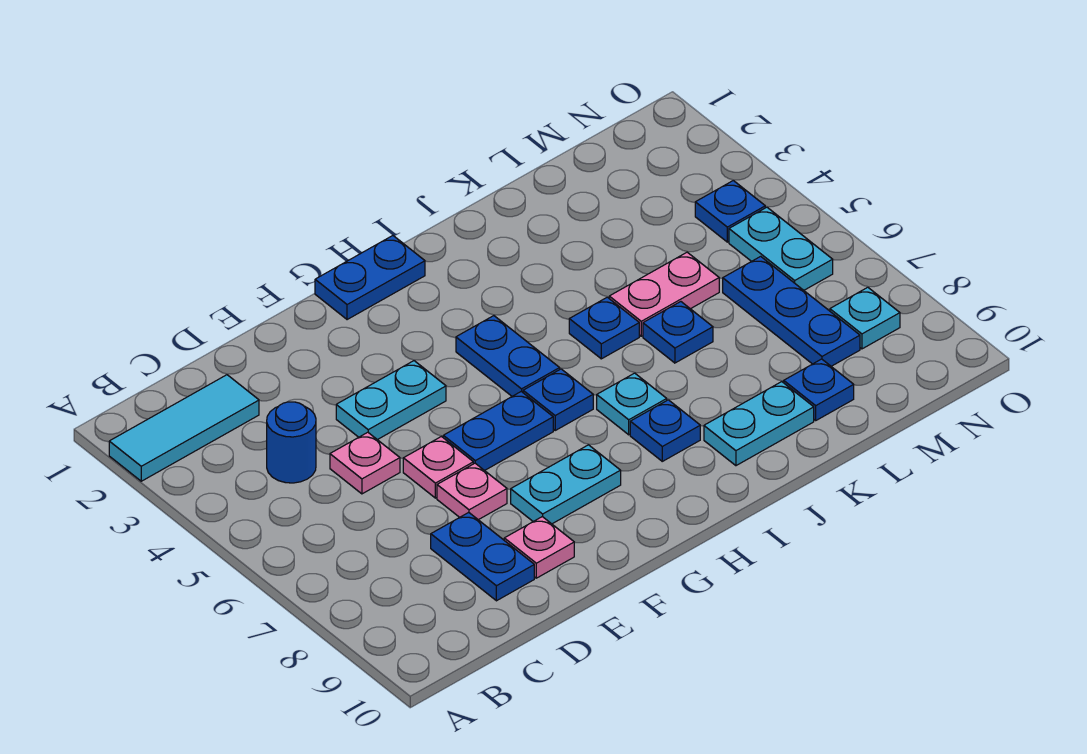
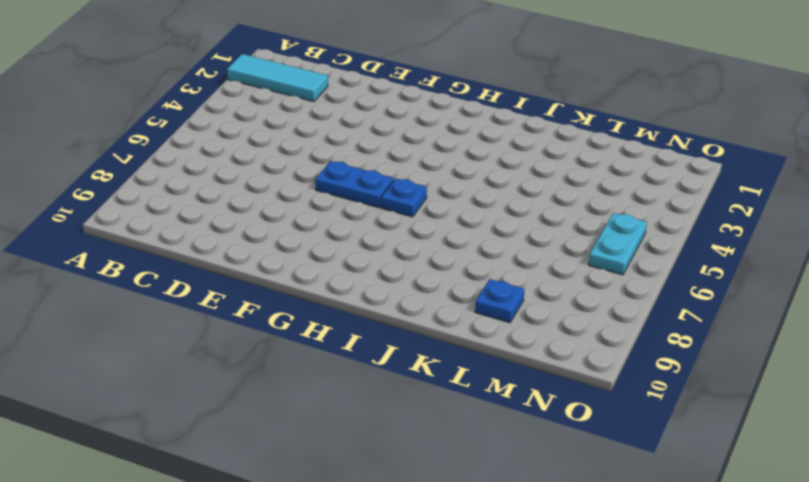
none -> blue 1x1 round brick [267,402,316,483]
none -> pink 1x1 plate [330,432,400,494]
none -> blue 1x2 plate [431,512,534,601]

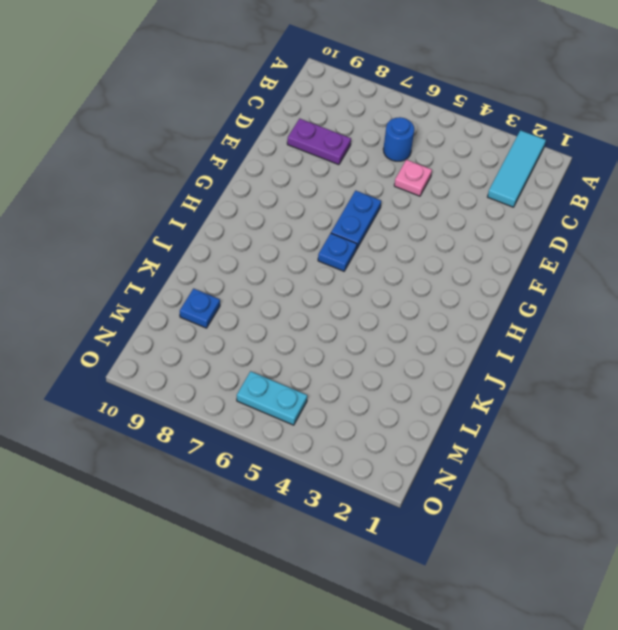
blue 1x1 round brick [383,117,414,161] -> blue 1x1 round brick moved to [267,402,316,483]
purple 1x2 plate [287,118,351,165] -> blue 1x2 plate [431,512,534,601]
none -> cyan 1x2 plate [336,361,446,440]
none -> pink 1x1 plate [403,437,473,498]
none -> pink 1x1 plate [437,463,507,520]

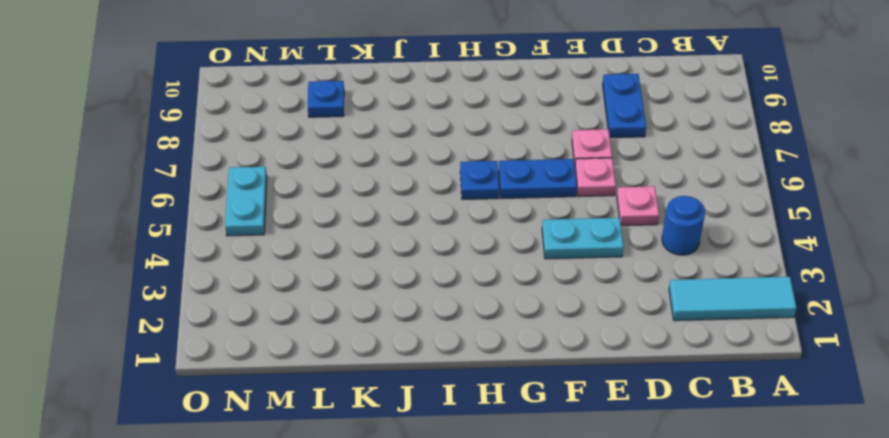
none -> pink 1x1 plate [504,517,574,578]
none -> cyan 1x2 plate [511,445,621,524]
none -> blue 1x2 plate [315,236,425,320]

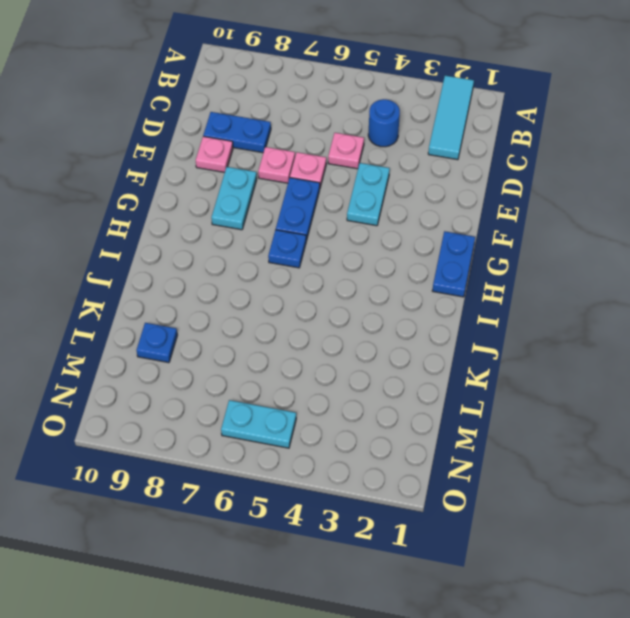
none -> blue 1x2 plate [456,316,560,396]
none -> cyan 1x1 plate [597,373,667,435]
none -> blue 1x1 plate [630,400,700,461]

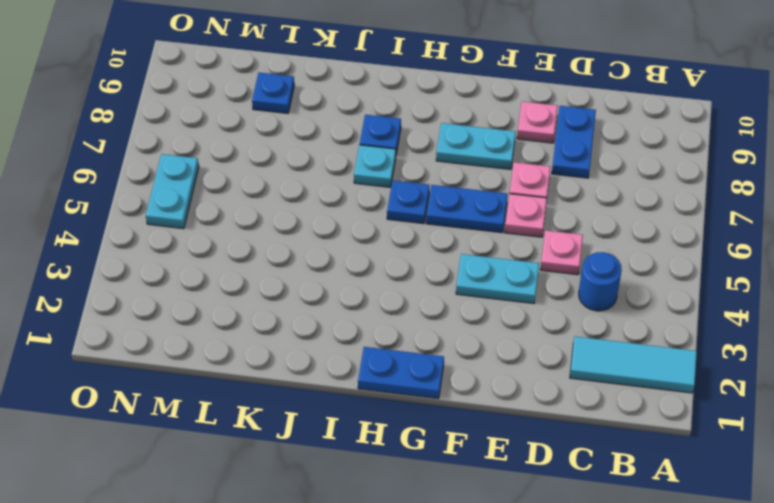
none -> blue 1x2 plate [456,316,560,396]
none -> blue 1x1 plate [569,297,639,359]
none -> cyan 1x2 plate [704,382,814,466]

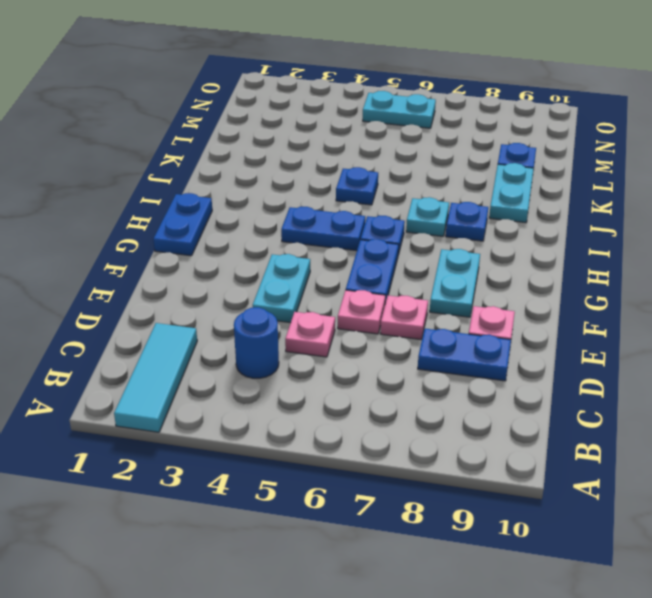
none -> pink 1x2 plate [609,252,719,336]
none -> blue 1x1 plate [643,302,713,363]
none -> blue 1x3 plate [723,256,860,366]

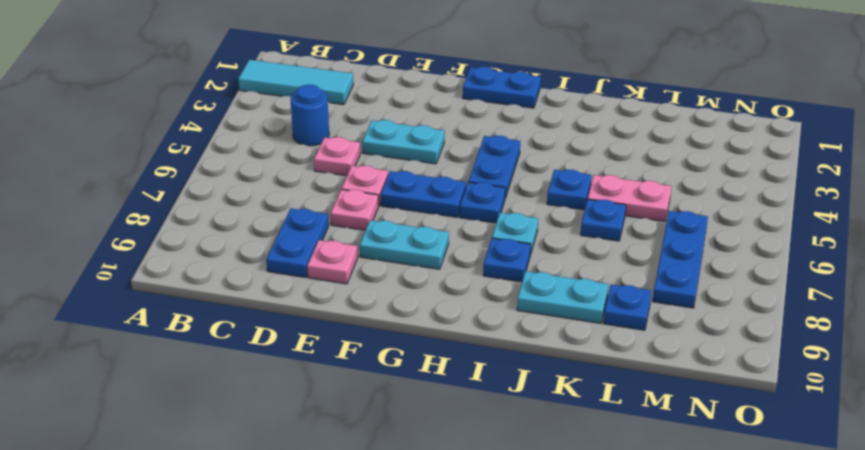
none -> blue 1x1 plate [695,181,765,242]
none -> cyan 1x2 plate [729,207,833,290]
none -> cyan 1x1 plate [830,287,900,349]

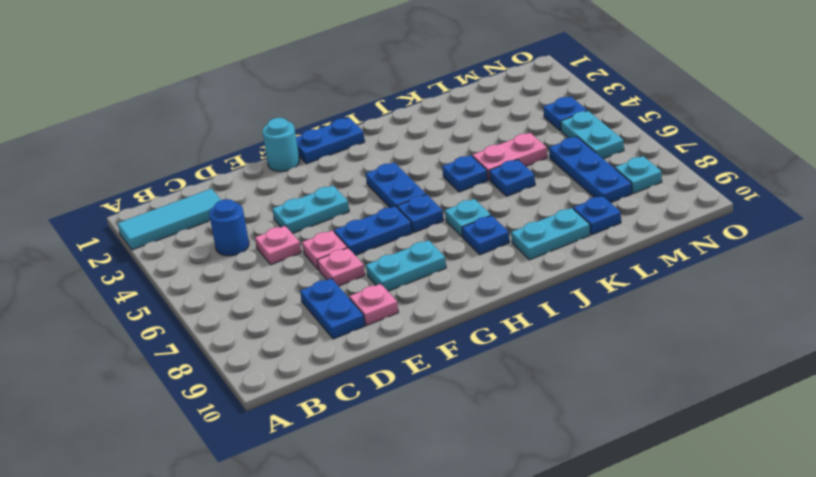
cyan 1x1 round brick [262,118,300,172] -> none

